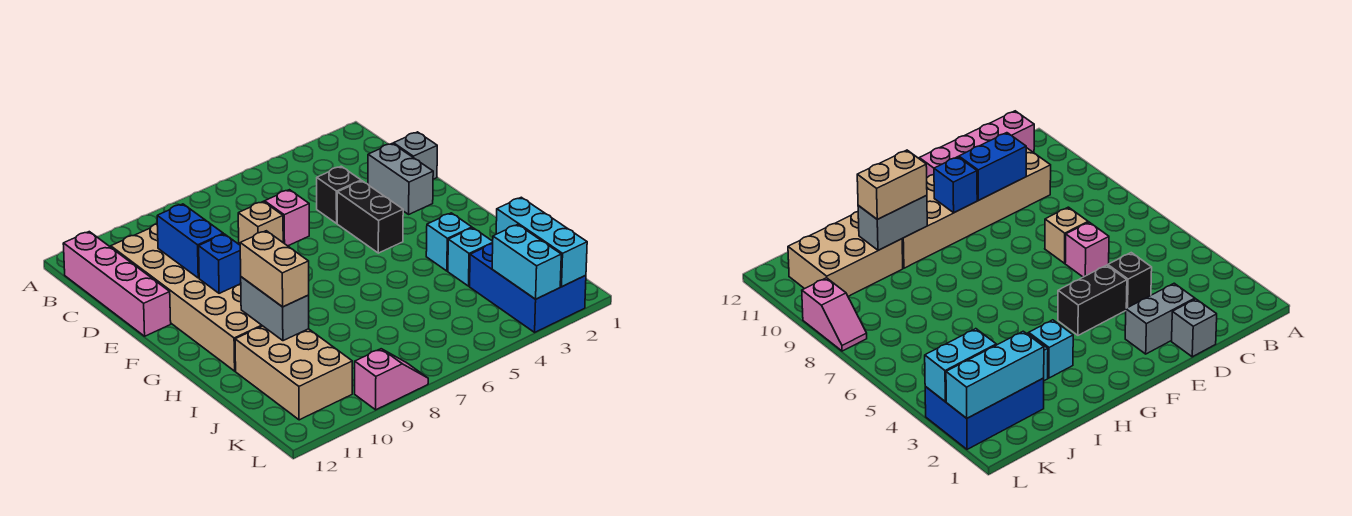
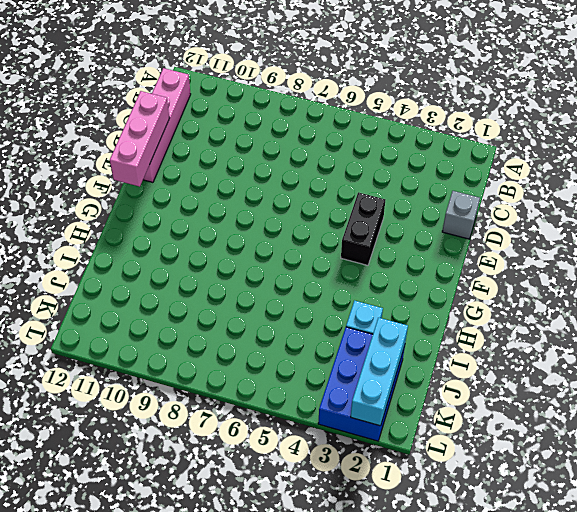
pink 1x3 brick [110,91,169,187] -> none
none -> tan 2x6 brick [111,224,262,371]
none -> grey 1x2 brick [368,143,433,214]
none -> black 1x1 brick [317,166,361,223]

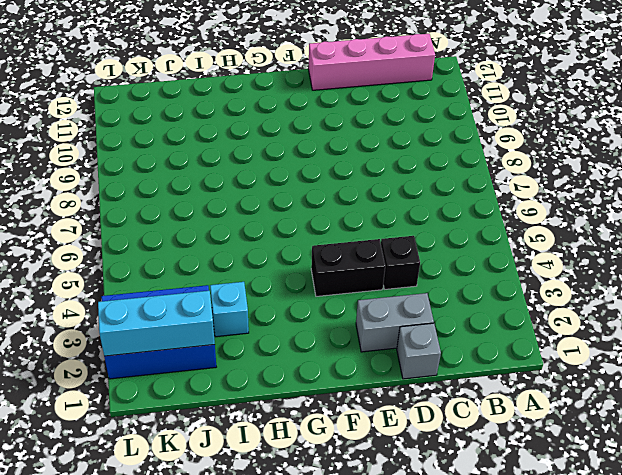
none -> tan 2x6 brick [111,224,262,371]
none -> pink 1x1 brick [265,190,309,246]
none -> tan 1x1 brick [238,201,283,245]

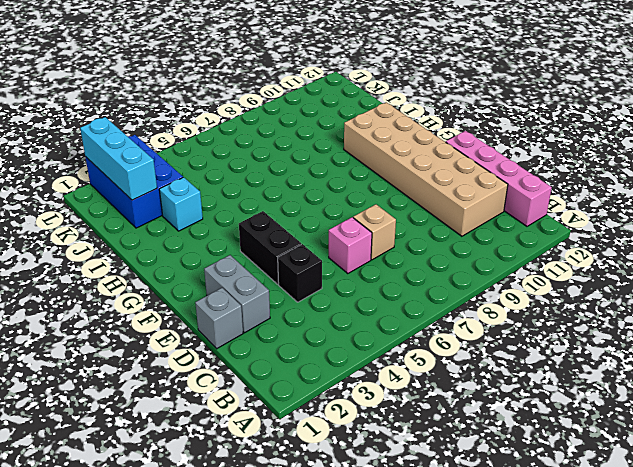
none -> cyan 1x1 brick [426,213,472,271]
none -> tan 2x3 brick [235,326,352,420]
none -> pink 1x2 slope [355,349,428,410]

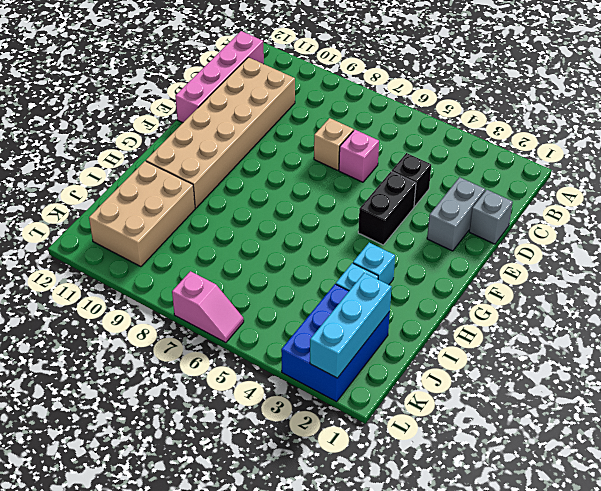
pink 1x2 slope [172,271,244,343] -> pink 1x2 slope moved to [355,349,428,410]
none -> blue 1x2 brick [157,204,223,278]
none -> blue 1x1 brick [199,234,241,293]
none -> grey 1x2 brick [241,277,309,341]

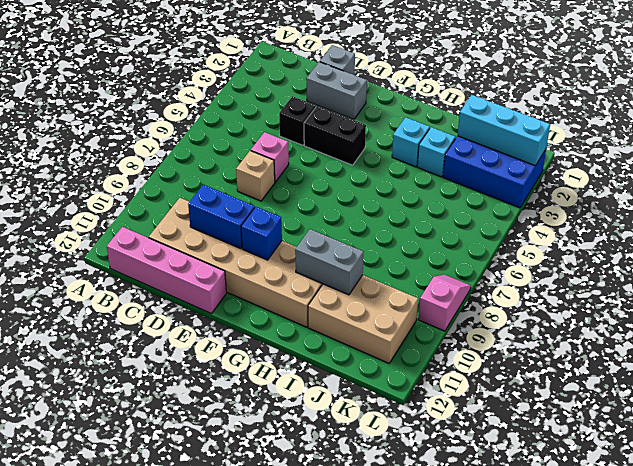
none -> cyan 1x2 brick [492,224,561,299]
none -> tan 1x2 brick [240,231,309,307]

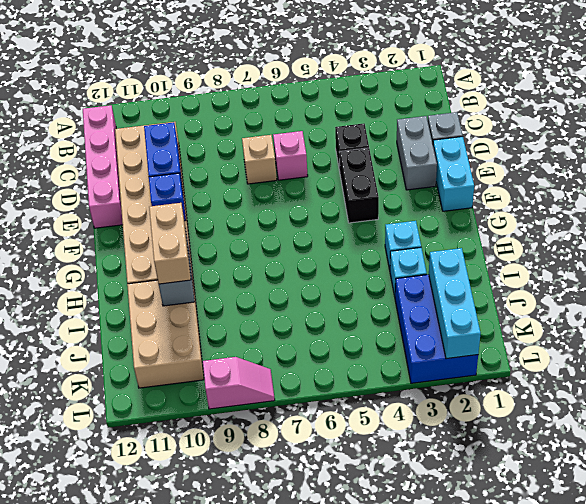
cyan 1x2 brick [433,137,474,211] -> cyan 1x2 brick moved to [492,224,561,299]

